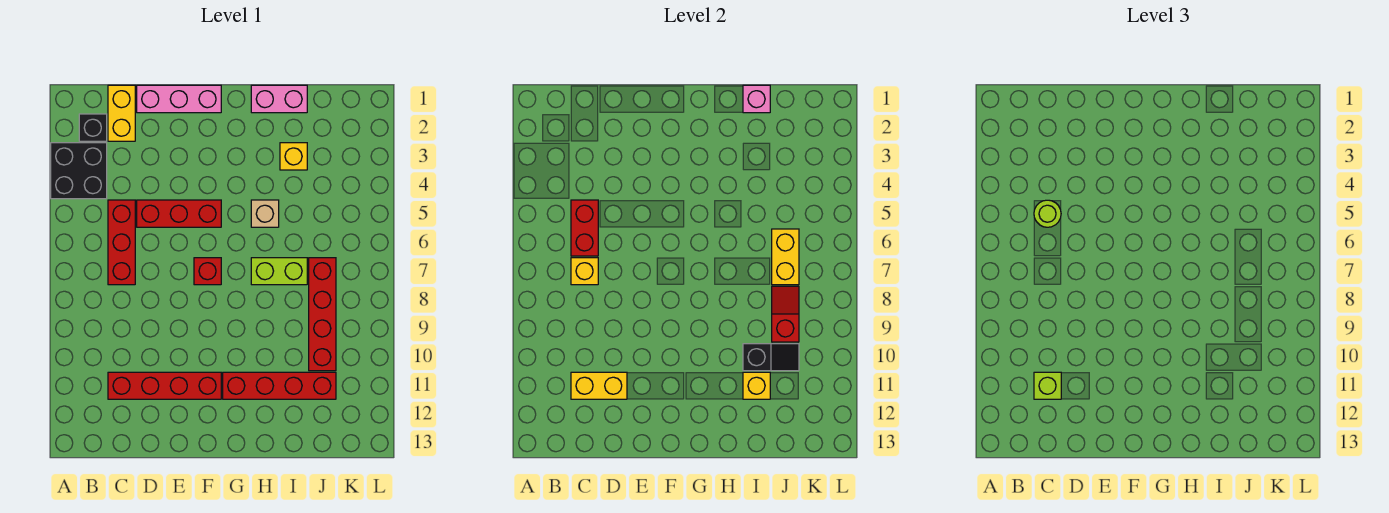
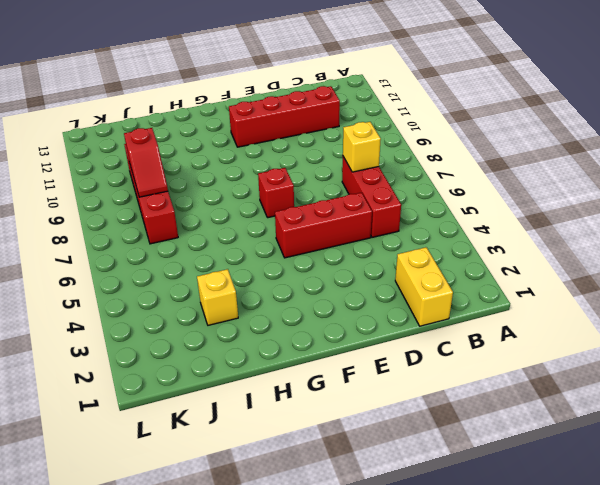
none -> black 2x2 brick [51,143,107,199]
none -> black 1x1 brick [79,114,107,141]
none -> pink 1x3 brick [137,85,221,113]

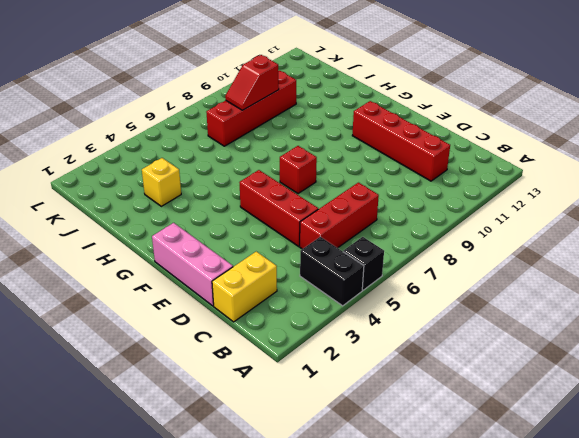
black 1x2 brick [300,237,364,306] -> black 2x2 brick [51,143,107,199]
black 1x1 brick [343,237,384,290] -> black 1x1 brick moved to [79,114,107,141]
none -> red 1x4 brick [223,372,336,399]
none -> pink 1x2 brick [251,85,307,113]
none -> tan 1x1 brick [251,200,279,227]

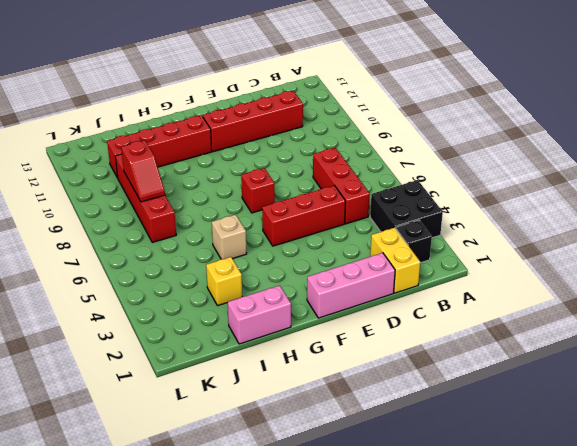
none -> lime 1x2 brick [251,258,307,285]
none -> red 1x2 brick [571,200,598,256]
none -> yellow 1x1 brick [571,258,598,285]

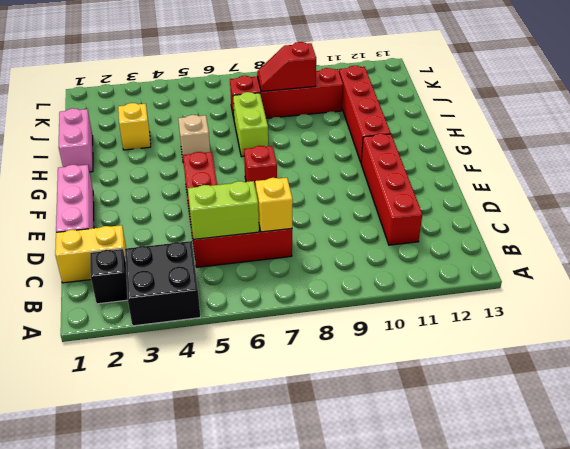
lime 1x2 brick [188,181,259,239] -> red 1x2 brick [571,200,598,256]
none -> yellow 1x2 brick [571,372,627,399]
none -> pink 1x1 brick [743,85,770,113]
none -> black 1x2 slope [743,344,799,371]

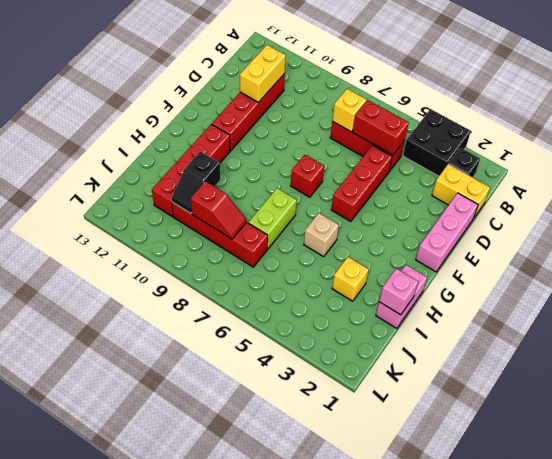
none -> yellow 1x1 brick [743,372,770,399]
none -> yellow 1x2 brick [772,229,799,285]
none -> lime 1x1 round brick [1034,200,1061,227]

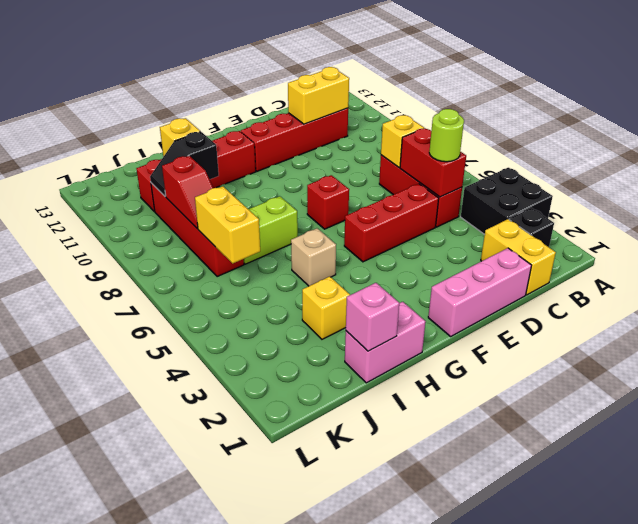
none -> lime 1x1 brick [1034,372,1061,399]

